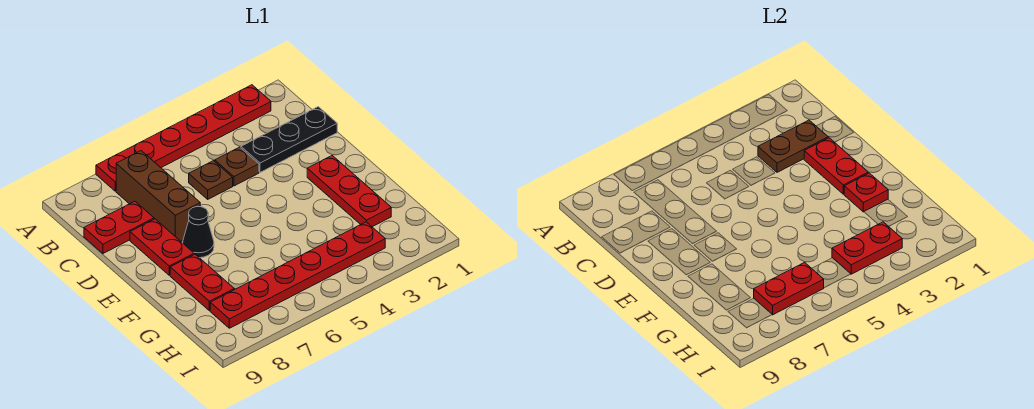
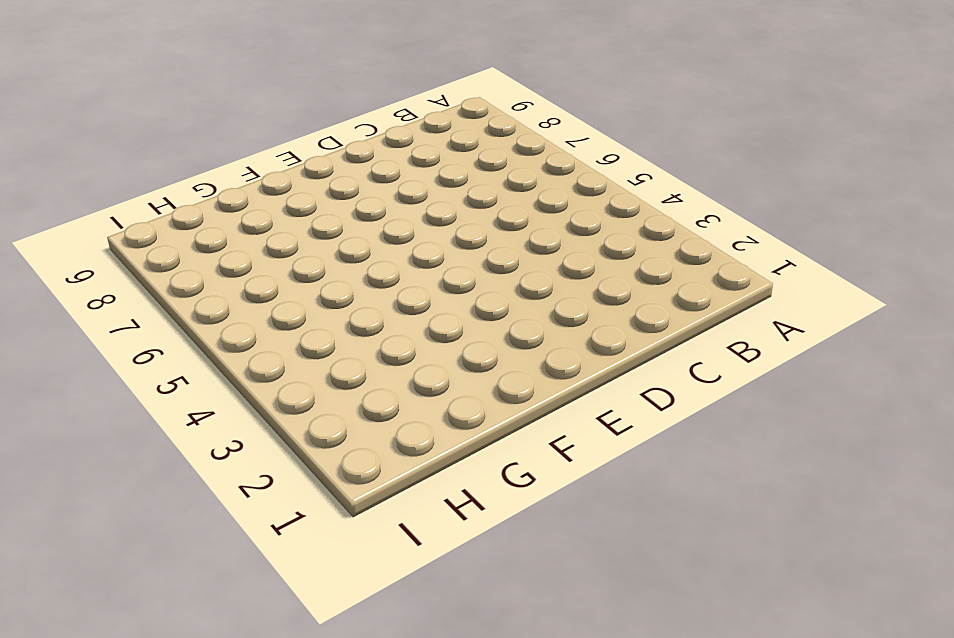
none -> red 1x6 plate [96,85,271,191]
none -> brown 1x3 brick [116,151,200,241]
none -> black 1x3 plate [241,107,337,172]

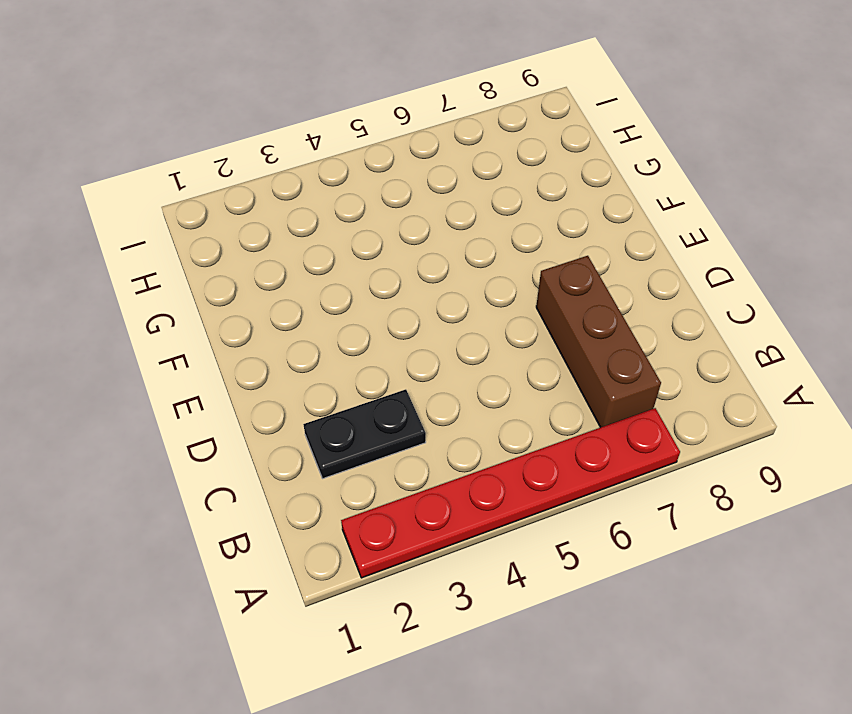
black 1x2 plate [303,389,426,479] -> black 1x3 plate [241,107,337,172]
none -> brown 1x1 plate [215,147,259,186]
none -> brown 1x1 plate [189,161,233,199]
none -> red 1x2 plate [84,201,154,253]

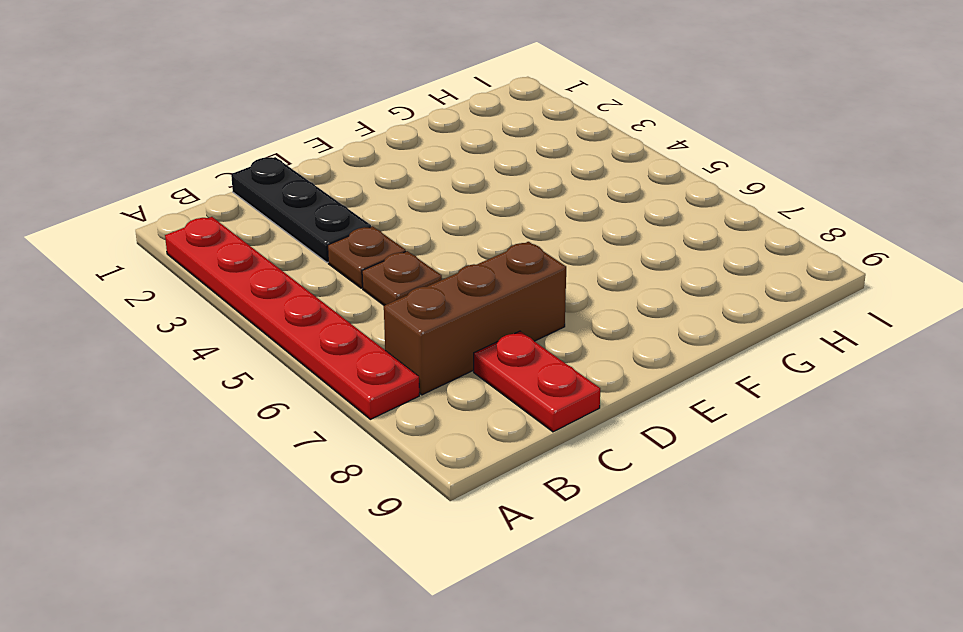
none -> red 1x2 plate [130,219,194,275]
none -> red 1x3 plate [307,156,391,227]
none -> black 1x1 cone [183,207,214,258]

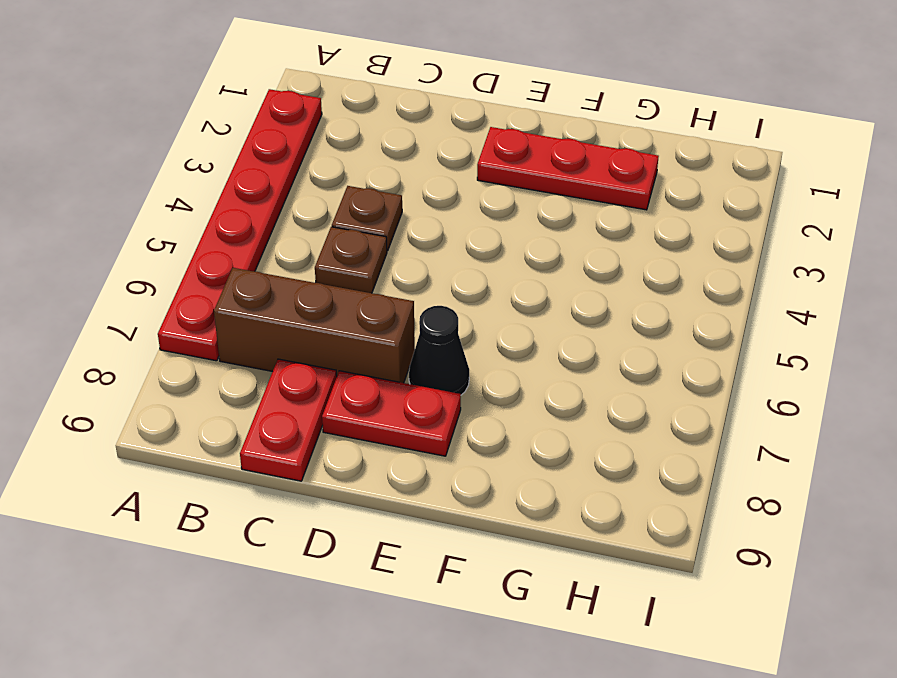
none -> black 1x3 plate [241,107,337,172]
none -> red 1x2 plate [170,254,234,311]
none -> red 1x6 plate [210,222,385,328]

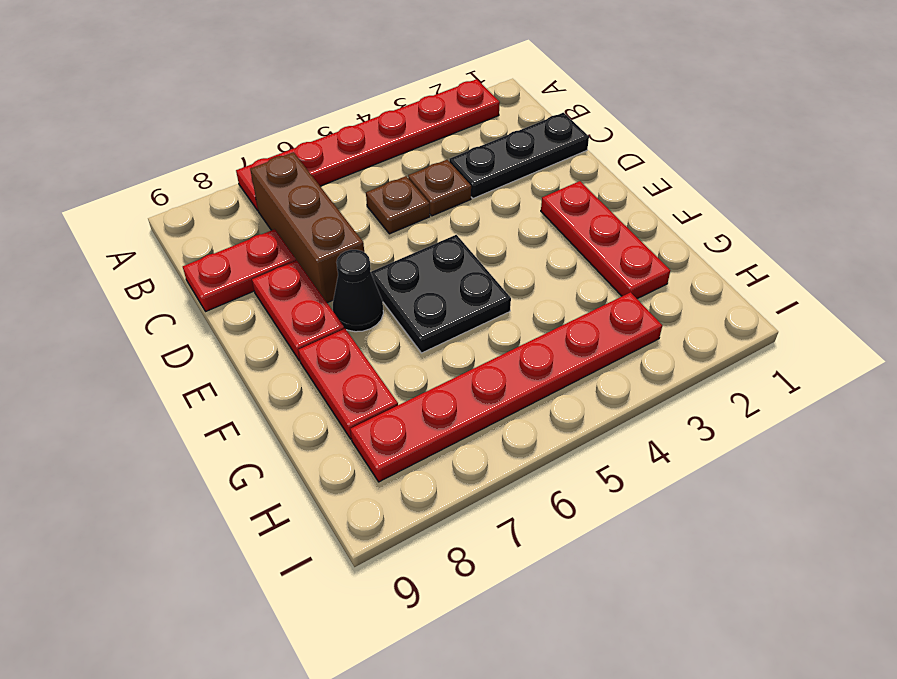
black 2x2 plate [371,235,511,353] -> none
none -> brown 1x2 plate [758,120,828,172]
none -> red 1x2 plate [804,138,868,194]
none -> red 1x1 plate [844,173,888,212]

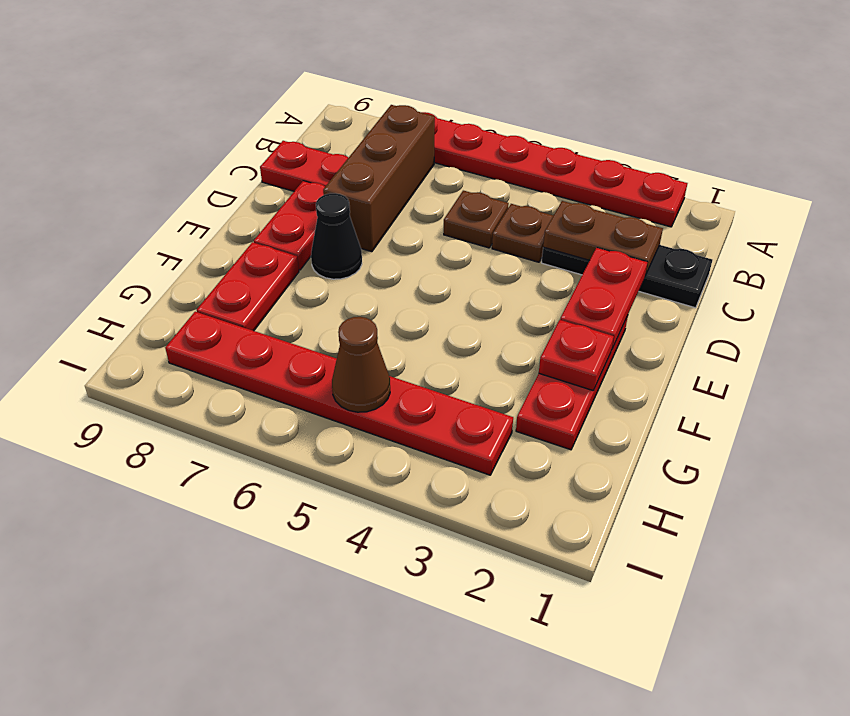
brown 1x1 cone [332,317,390,412] -> none
none -> red 1x2 plate [832,222,902,274]
none -> red 1x2 plate [754,263,824,315]

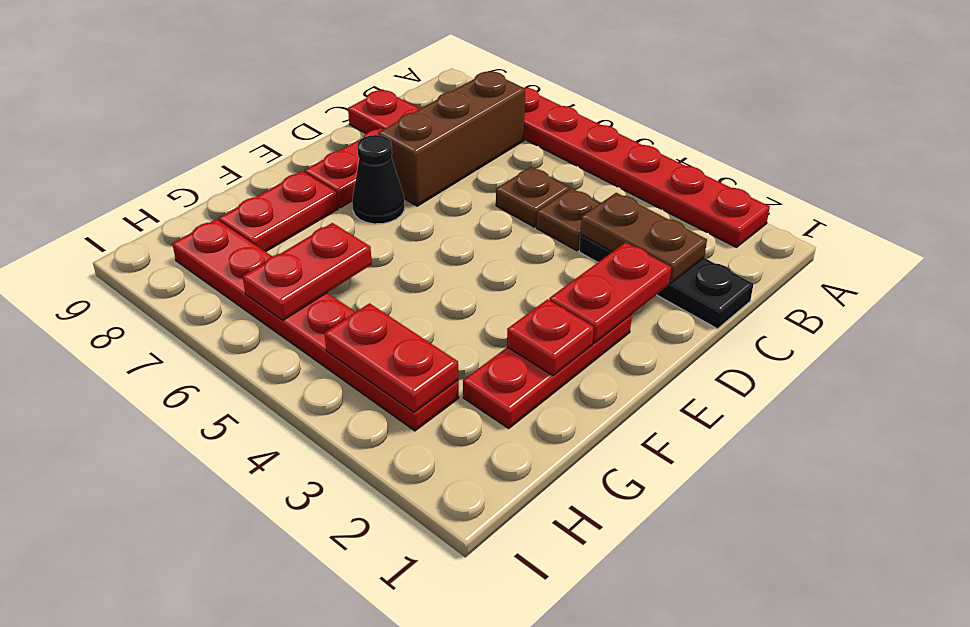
red 1x2 plate [243,223,372,320] -> red 1x2 plate turned to [754,263,824,315]

